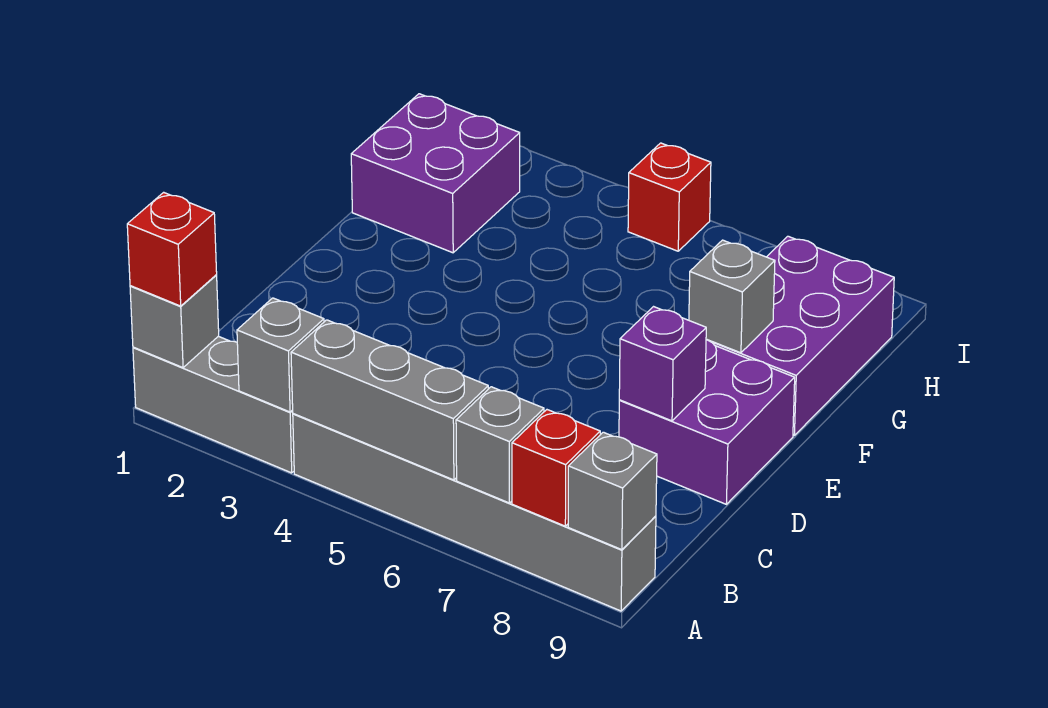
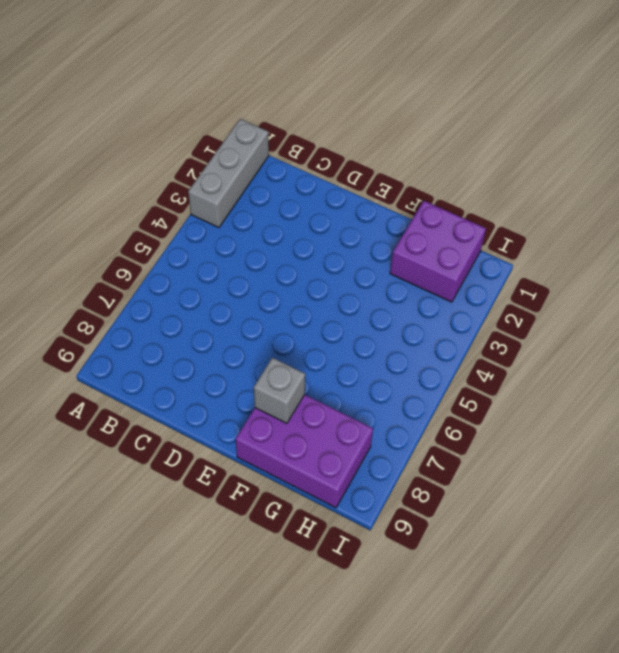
none -> grey 1x6 brick [293,414,656,611]
none -> purple 2x2 brick [619,340,795,504]
none -> red 1x1 brick [628,143,711,251]

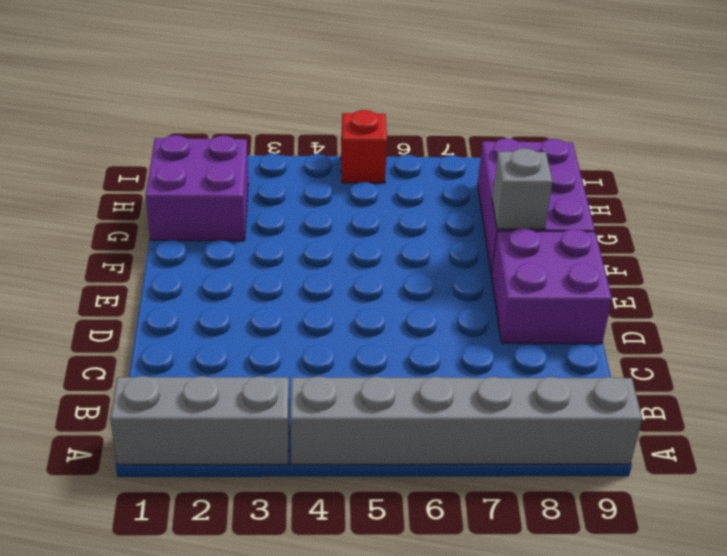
none -> grey 1x1 brick [130,275,219,368]
none -> grey 1x1 brick [237,298,324,412]
none -> grey 1x3 brick [291,320,488,480]

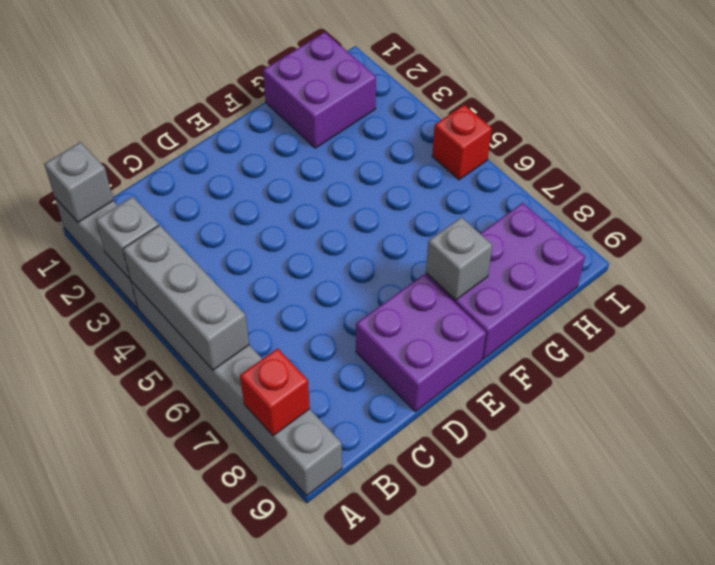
none -> grey 1x1 brick [456,387,544,503]
none -> grey 1x1 brick [568,432,657,550]
none -> purple 1x1 brick [619,307,706,421]

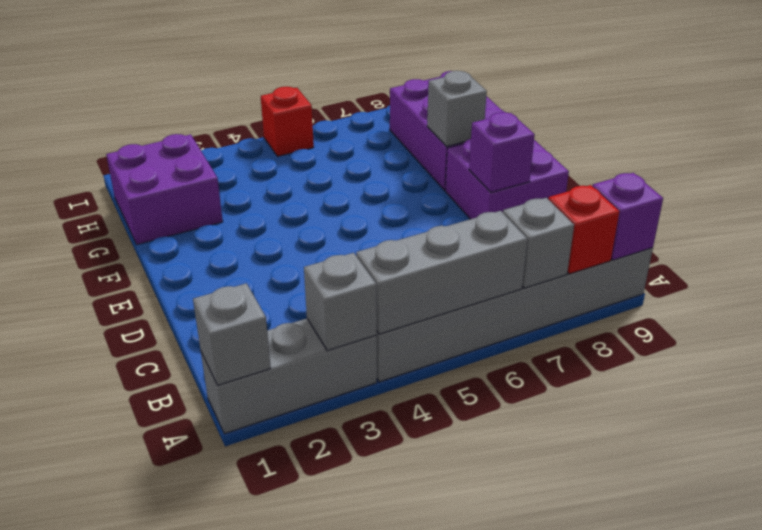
purple 1x1 brick [592,173,663,260] -> grey 1x1 brick [568,432,657,550]
none -> red 1x1 brick [127,192,217,306]

